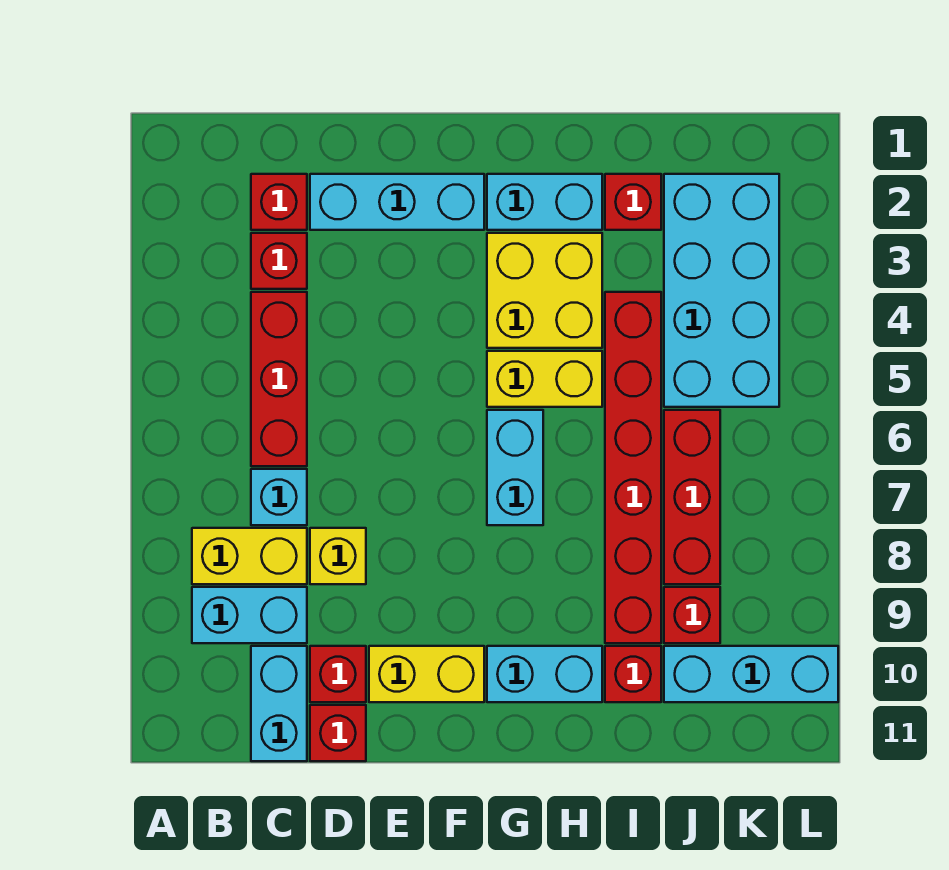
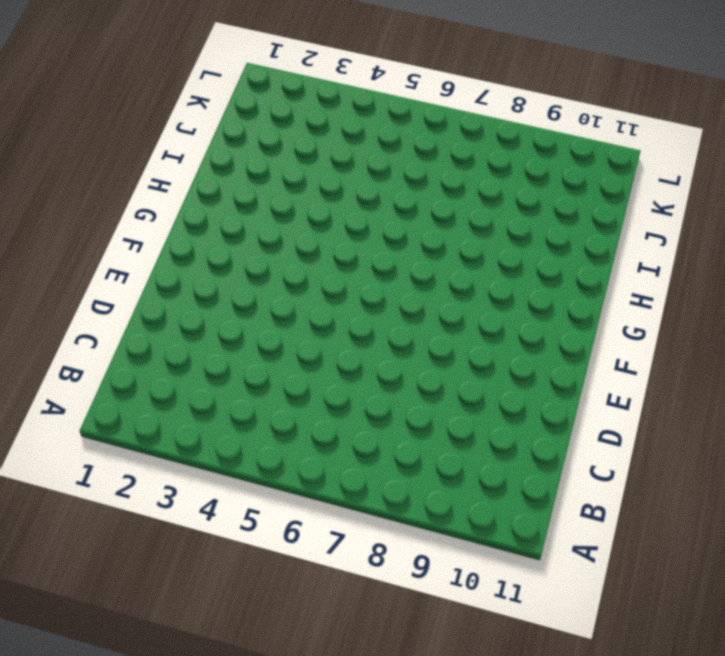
none -> yellow 1x2 brick [192,528,307,584]
none -> cyan 1x2 brick [192,587,307,643]
none -> red 1x1 brick [251,174,307,230]

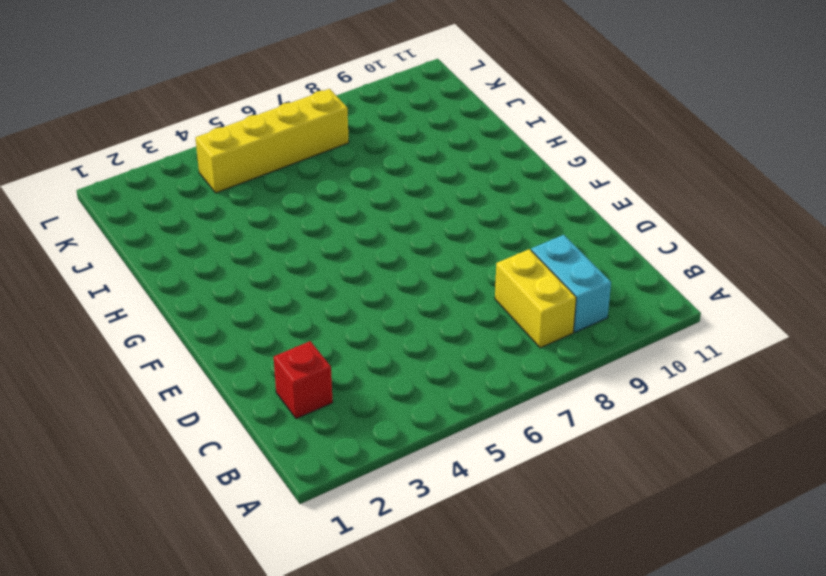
yellow 1x4 brick [196,89,349,193] -> cyan 2x4 brick [664,174,779,407]
none -> red 1x1 brick [251,233,307,289]
none -> red 1x3 brick [251,292,307,466]
none -> cyan 1x1 brick [251,469,307,525]

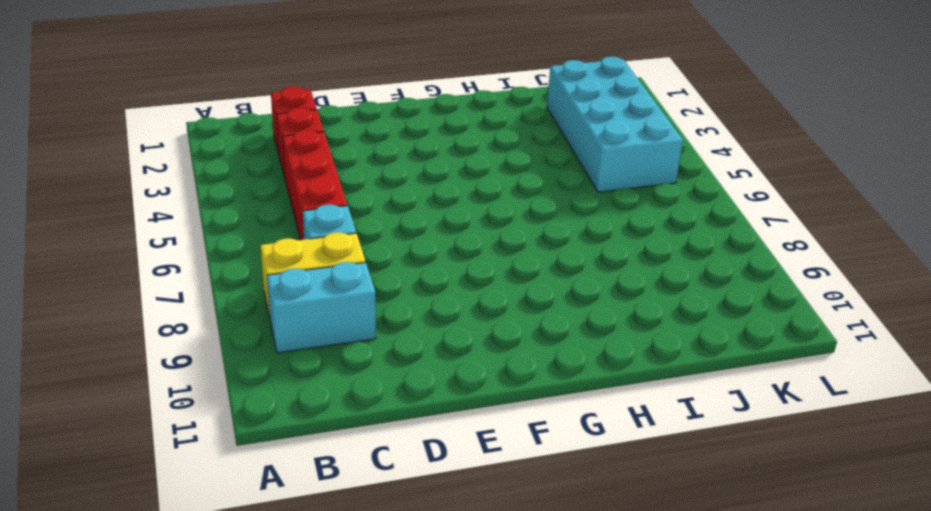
none -> cyan 1x2 brick [251,646,307,761]
none -> cyan 1x3 brick [310,174,484,230]
none -> yellow 1x1 brick [310,528,366,584]

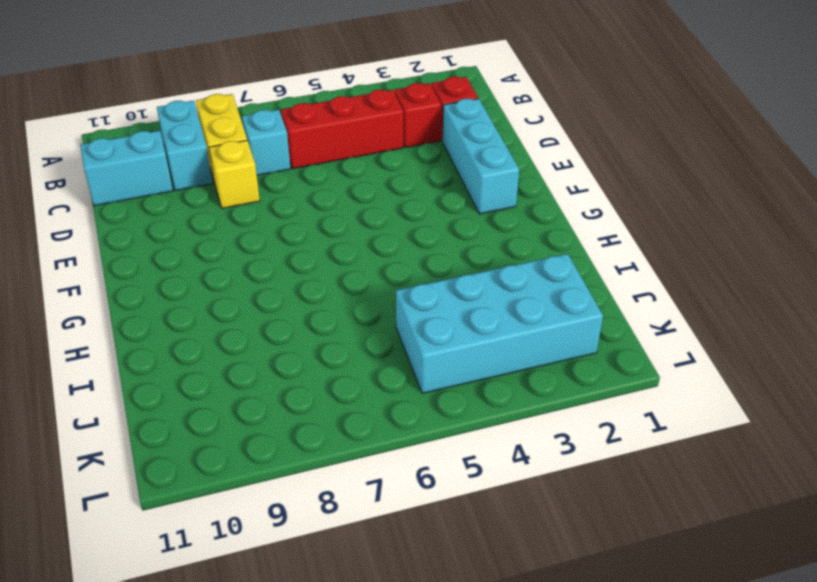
none -> red 1x1 brick [310,646,366,702]
none -> red 1x1 brick [310,705,366,761]
none -> yellow 1x2 brick [369,646,484,702]

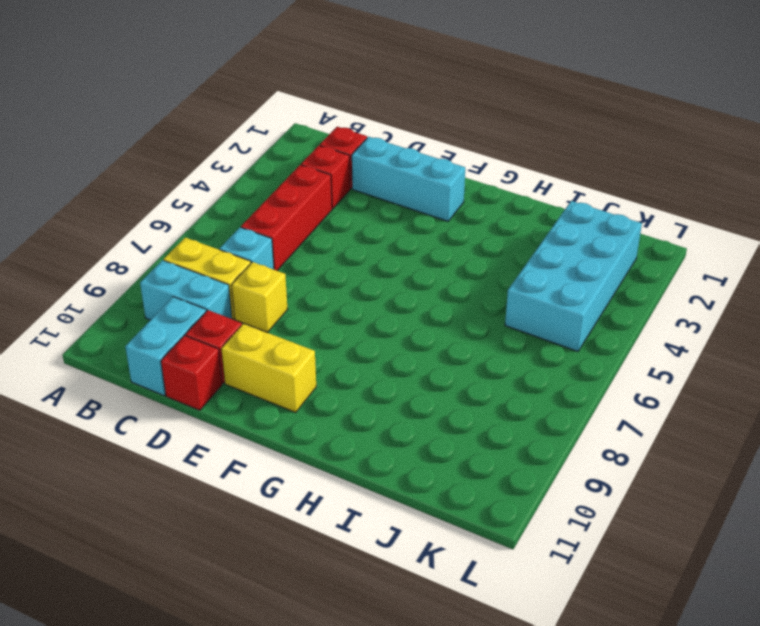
none -> cyan 1x2 brick [487,174,602,230]
none -> yellow 2x2 brick [487,233,602,348]
none -> yellow 1x2 brick [487,351,602,407]

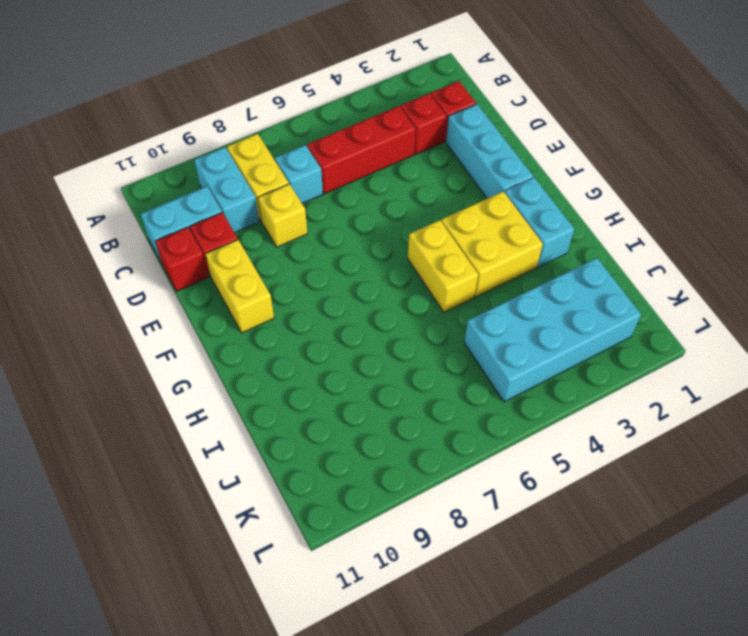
none -> cyan 1x2 brick [487,410,543,525]
none -> cyan 1x2 brick [487,646,602,702]
none -> red 1x1 brick [605,174,661,230]

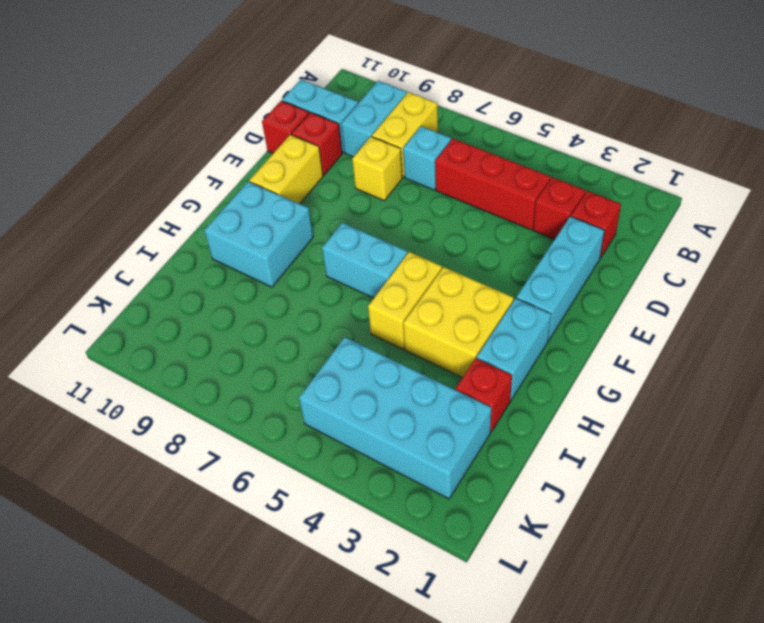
cyan 2x2 brick [204,182,313,287] -> cyan 1x2 brick [487,646,602,702]
none -> red 1x6 brick [605,292,661,643]
none -> red 1x1 brick [605,646,661,702]
none -> red 1x3 brick [664,410,720,584]

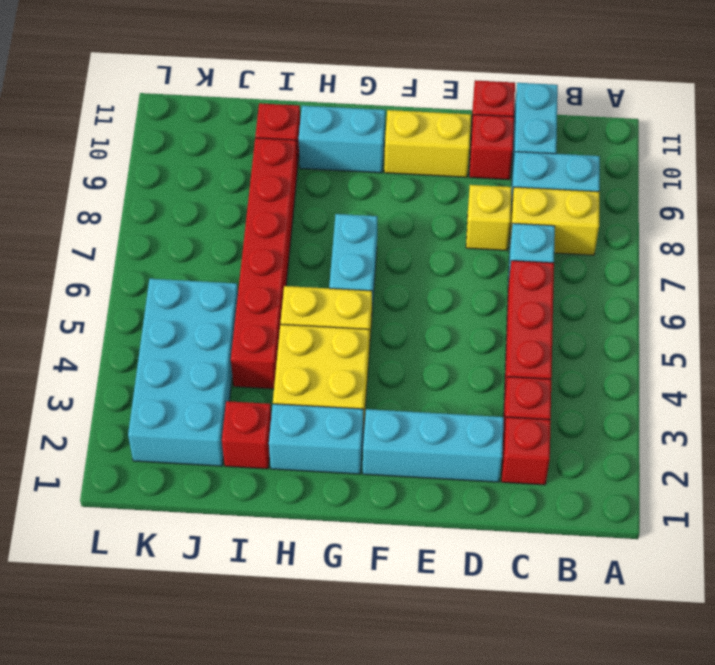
none -> red 1x3 brick [664,410,720,584]
none -> red 1x1 brick [664,587,720,643]
none -> cyan 1x3 brick [664,646,838,702]

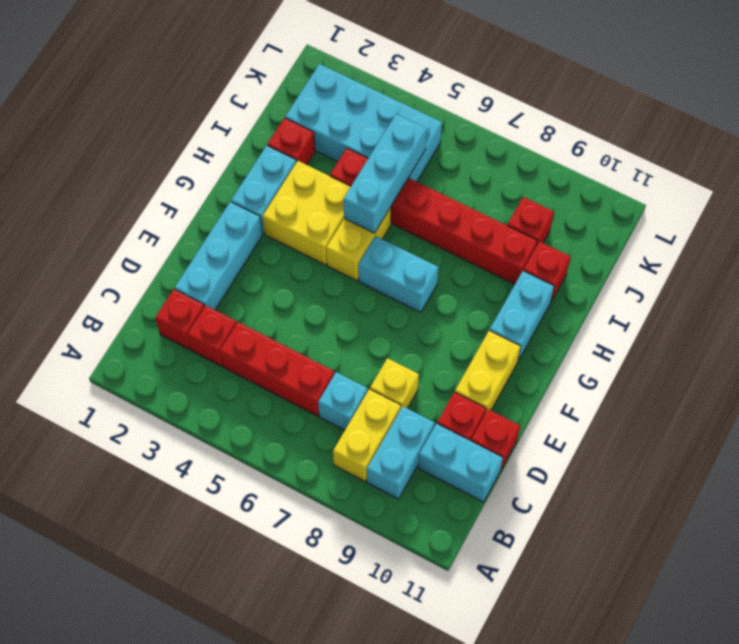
cyan 1x3 brick [344,114,427,233] -> cyan 1x3 brick moved to [664,646,838,702]
none -> red 1x3 brick [664,410,720,584]

